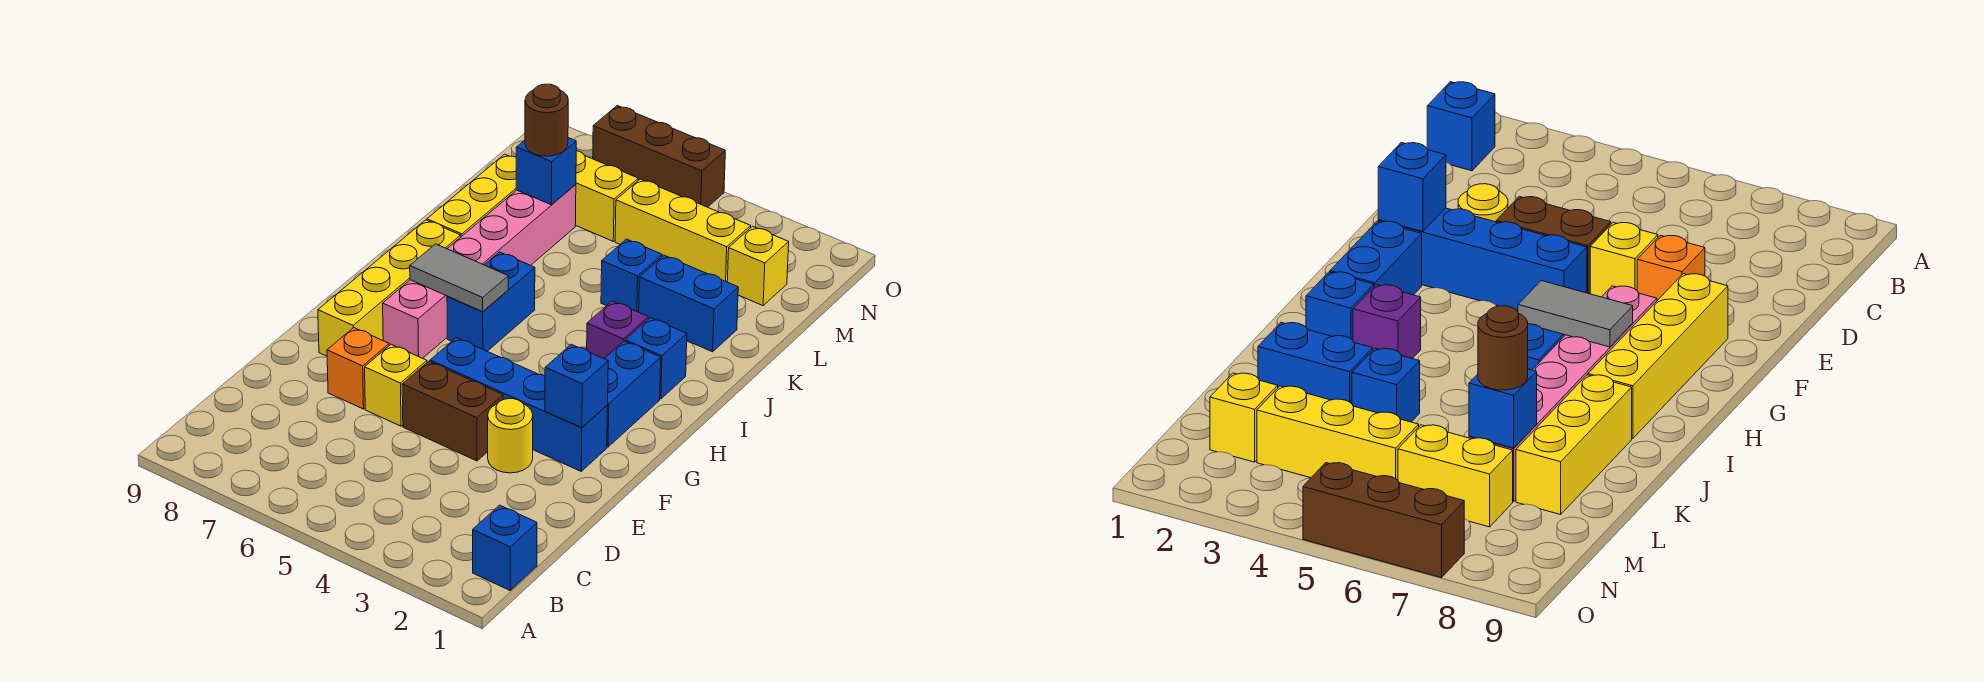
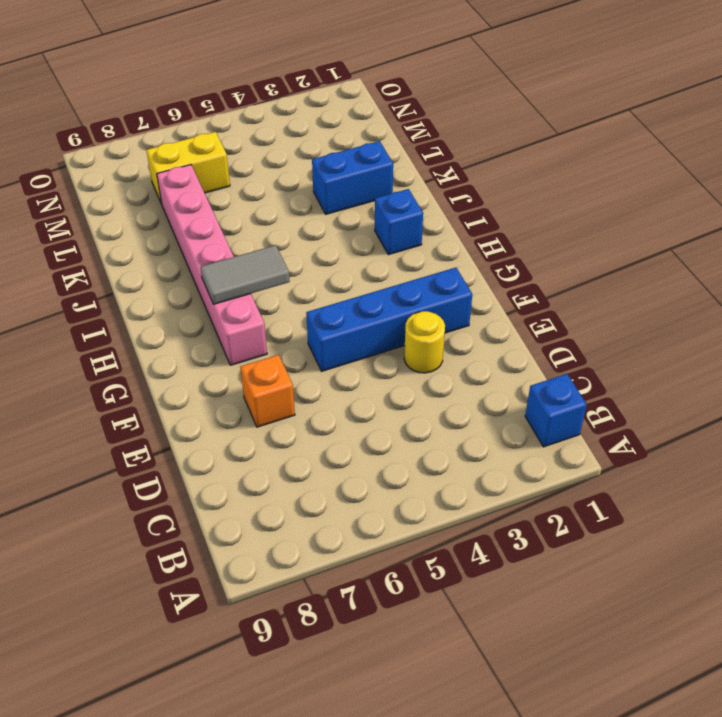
none -> brown 1x2 brick [402,361,503,461]
none -> yellow 1x1 brick [365,344,427,426]
none -> yellow 1x4 brick [318,220,461,356]

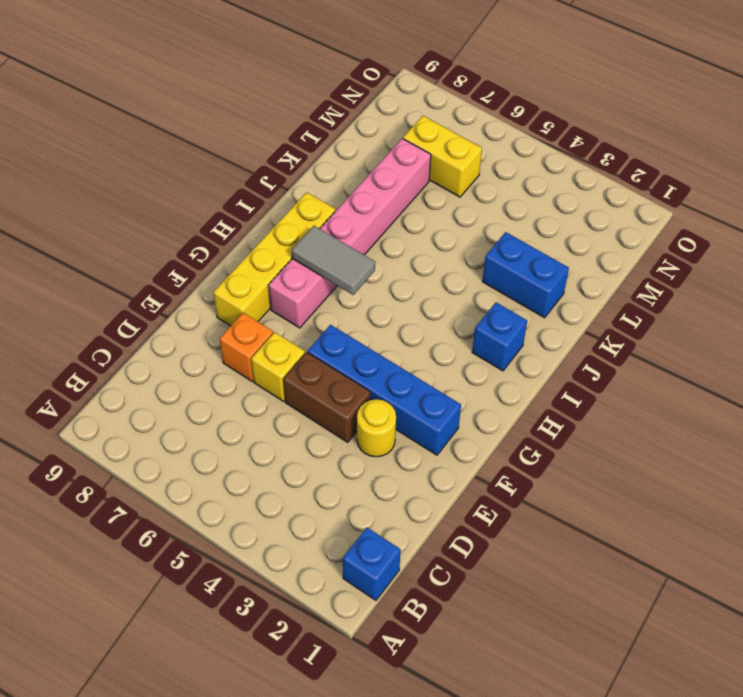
none -> blue 1x2 brick [604,341,661,447]
none -> blue 1x2 brick [447,252,535,351]
none -> purple 1x1 brick [587,301,648,359]

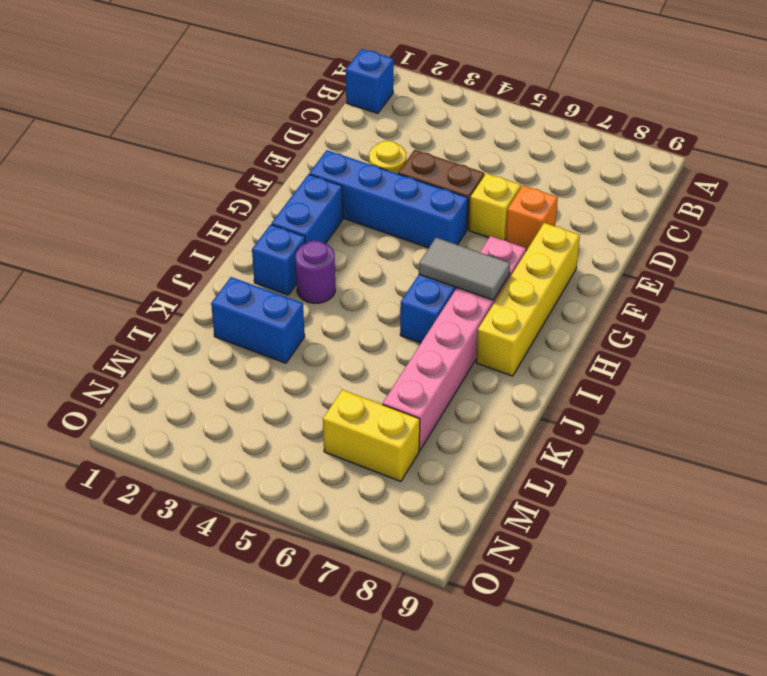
purple 1x1 round brick [296,241,335,303] -> purple 1x1 brick [587,301,648,359]
none -> yellow 1x3 brick [427,154,516,237]
none -> blue 1x1 brick [601,239,662,312]
none -> yellow 1x1 brick [727,226,789,306]

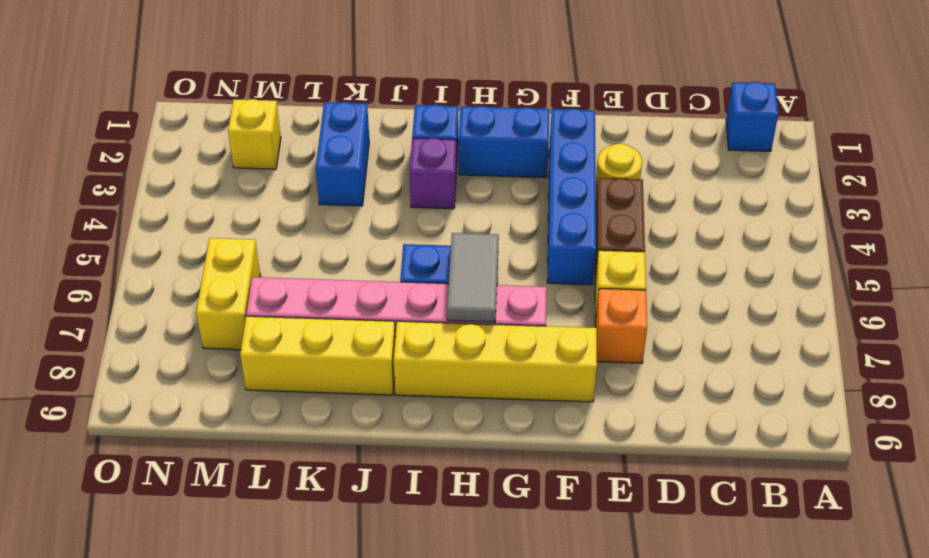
none -> blue 1x1 brick [601,239,662,312]
none -> yellow 1x3 brick [615,179,751,282]
none -> brown 1x3 brick [593,106,725,207]

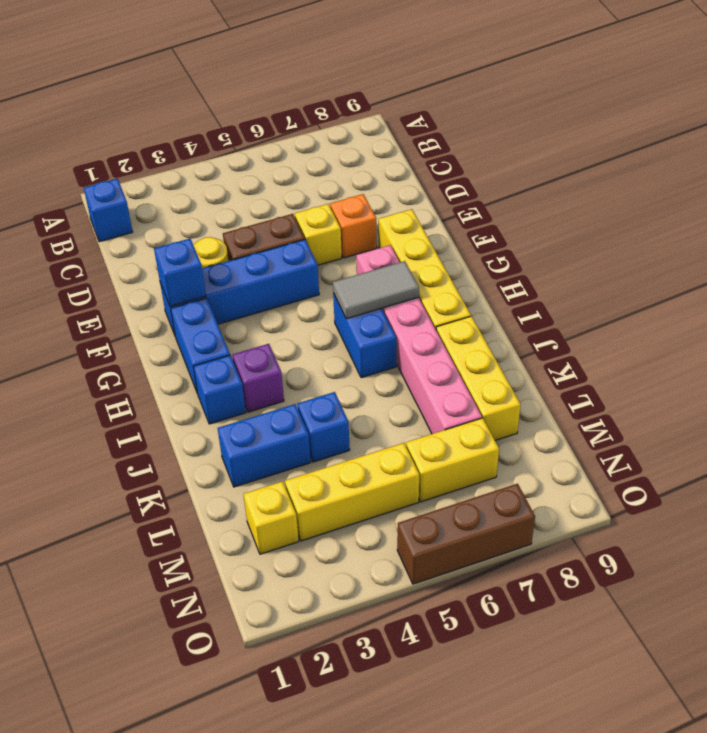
none -> blue 1x1 brick [516,138,576,205]
none -> brown 1x1 round brick [525,84,568,156]

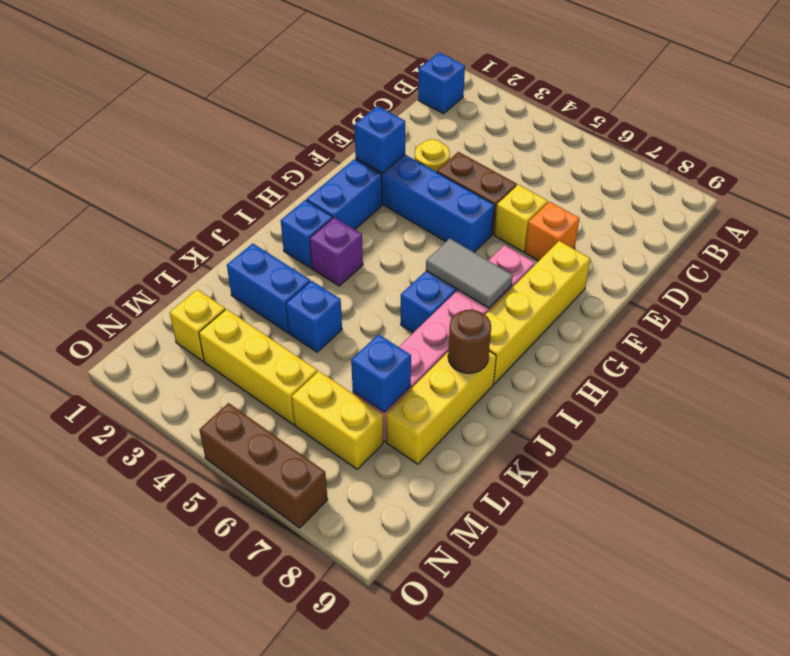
brown 1x1 round brick [448,310,491,373] -> brown 1x1 round brick moved to [525,84,568,156]

